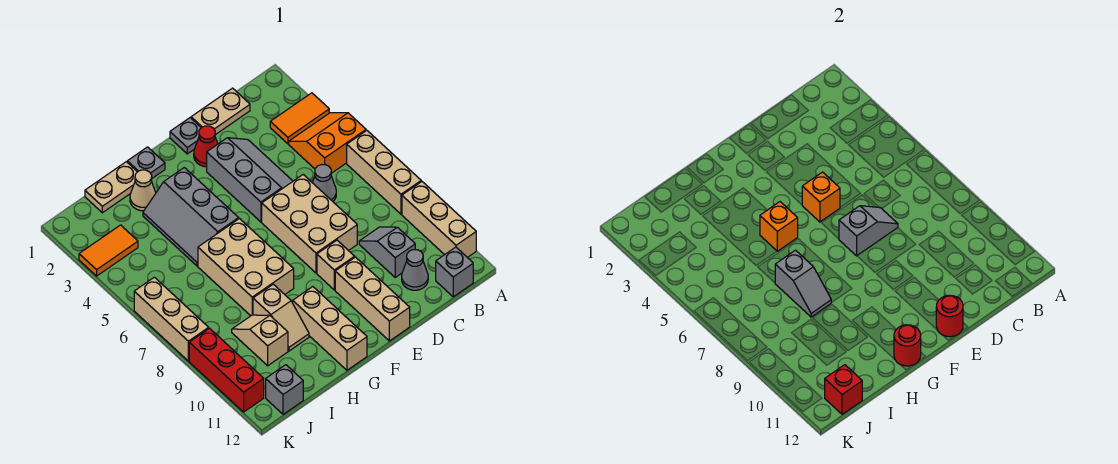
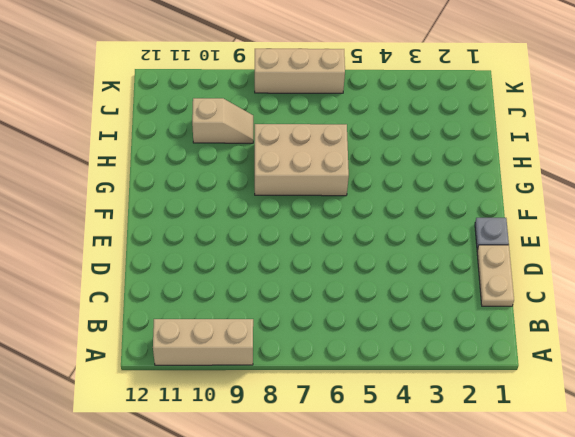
none -> orange 1x2 tile [270,93,329,144]
none -> orange 2x2 slope [289,113,366,173]
none -> tan 1x3 brick [347,131,421,214]
none -> grey 1x1 brick [436,247,473,297]

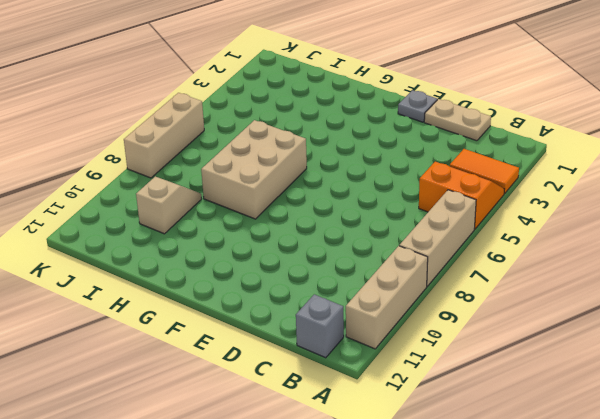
none -> grey 1x1 cone [312,165,336,201]
none -> grey 1x2 slope [359,227,415,277]
none -> grey 1x1 cone [402,250,428,290]
none -> grey 2x3 slope [207,138,293,222]

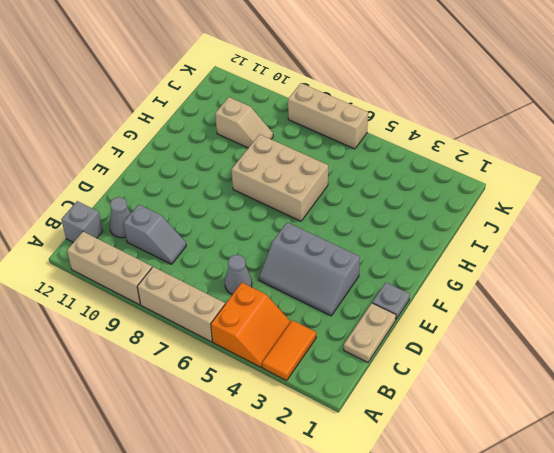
none -> tan 2x3 brick [262,175,357,273]
none -> red 1x1 cone [194,126,218,167]
none -> tan 1x1 brick [317,240,355,290]
none -> tan 1x3 brick [335,257,410,341]

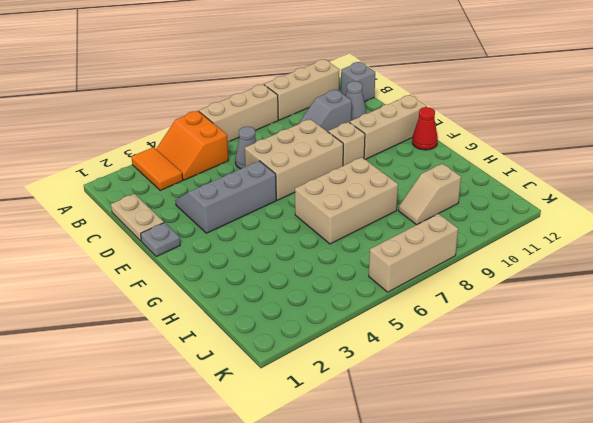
red 1x1 cone [412,107,438,150] -> red 1x1 cone moved to [194,126,218,167]
none -> grey 1x1 plate [127,147,165,178]
none -> grey 2x3 slope [143,168,239,266]
none -> tan 1x3 brick [293,287,367,370]
none -> tan 1x2 plate [85,162,137,213]

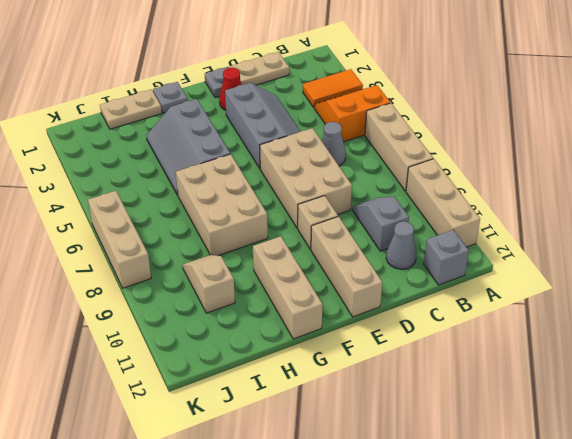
none -> tan 1x1 cone [130,170,156,211]
none -> tan 1x2 slope [253,284,309,351]
none -> orange 1x2 tile [79,225,138,276]
none -> grey 1x1 brick [266,365,303,414]

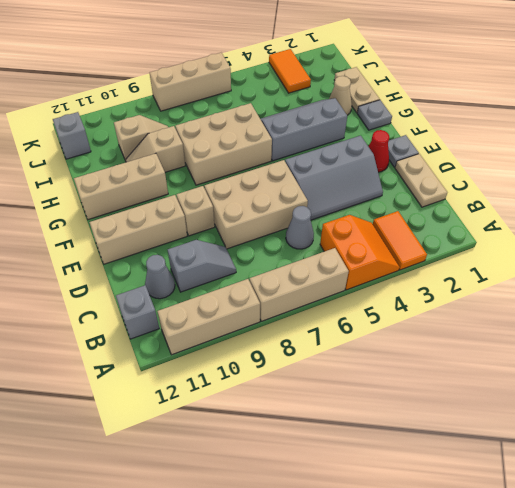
none -> red 1x3 brick [189,328,264,412]
none -> grey 1x2 slope [839,206,898,256]
none -> orange 1x1 brick [802,172,840,222]
none -> red 1x1 round brick [936,295,963,337]

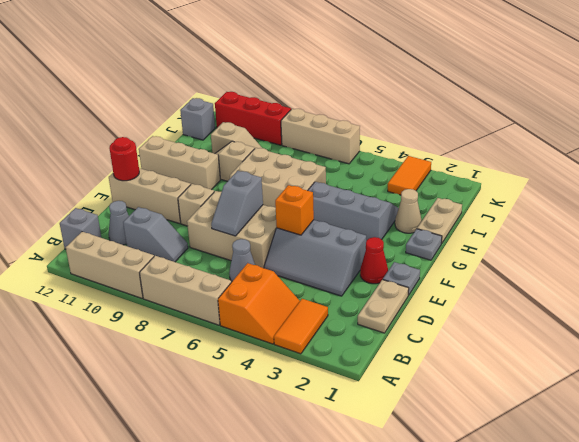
none -> orange 1x1 brick [760,202,798,251]
none -> red 1x1 round brick [894,325,921,366]
none -> grey 1x2 slope [775,250,831,317]
none -> red 1x1 brick [825,365,862,414]

